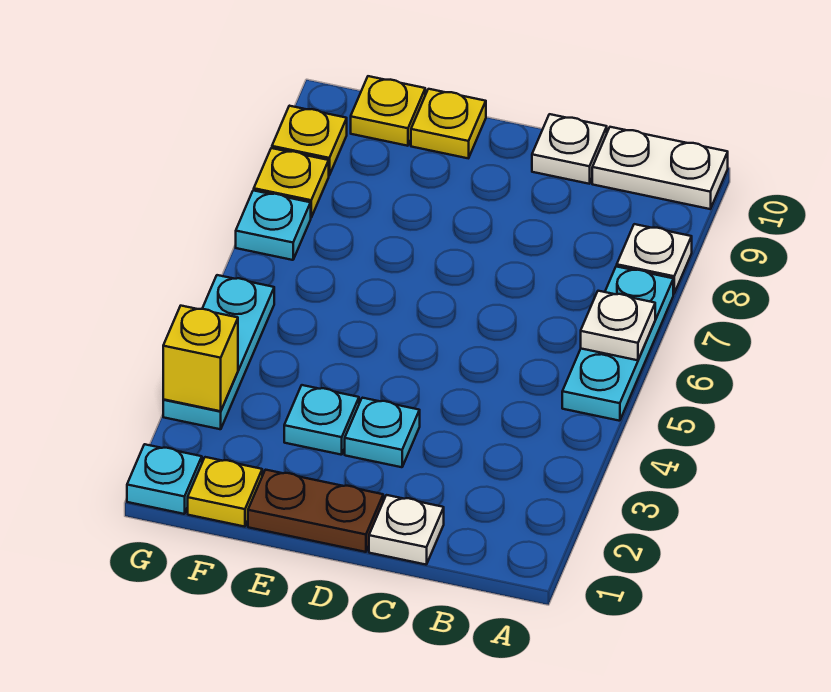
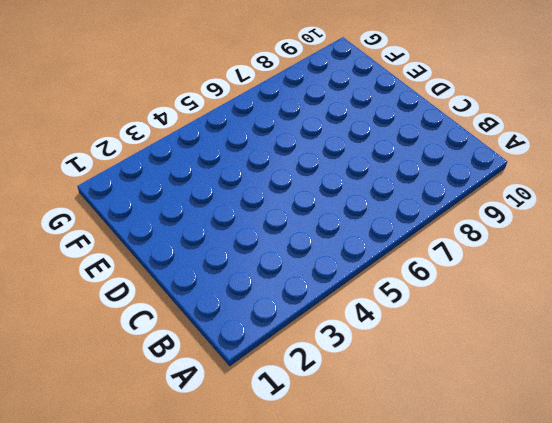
none -> cyan 1x3 plate [562,266,673,421]
none -> white 1x1 plate [617,224,692,294]
none -> white 1x2 plate [592,127,728,209]

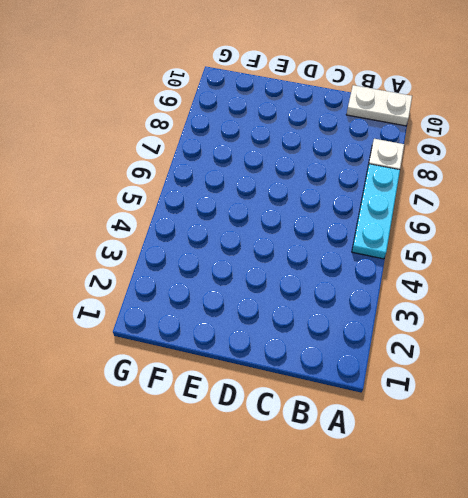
none -> white 1x1 plate [369,495,444,565]
none -> white 1x1 plate [532,114,607,184]
none -> brown 1x2 plate [248,470,383,552]

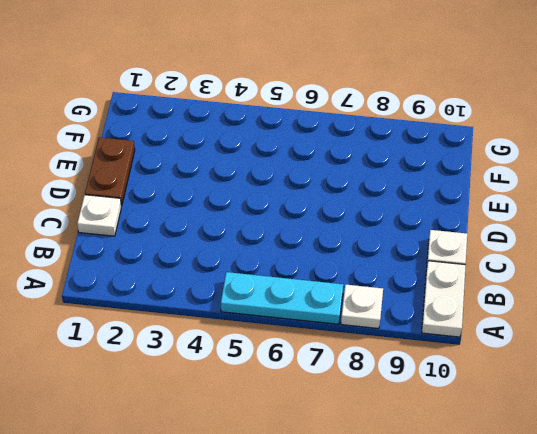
none -> cyan 1x1 plate [345,398,420,467]
none -> cyan 1x1 plate [284,385,359,455]
none -> yellow 1x1 plate [411,89,486,158]

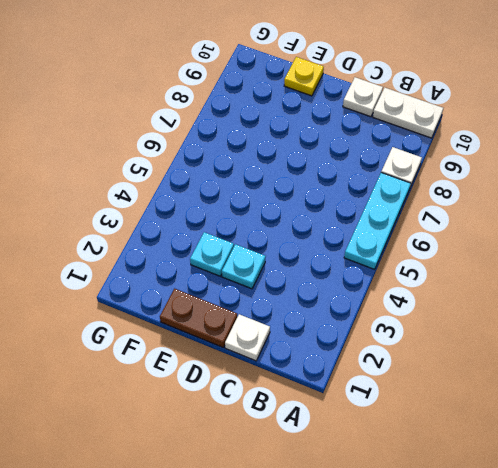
none -> yellow 1x1 plate [188,457,262,527]
none -> yellow 1x1 plate [351,76,425,146]
none -> cyan 1x1 plate [127,444,202,514]

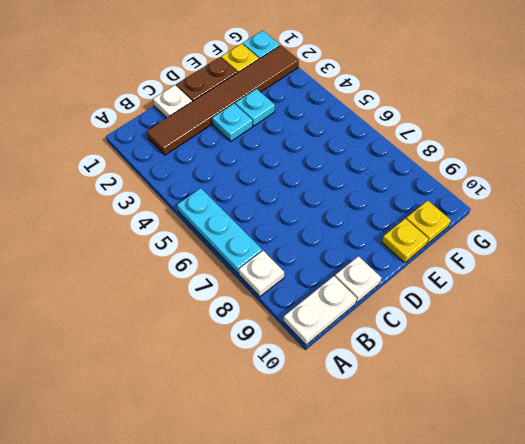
brown 1x6 tile [146,45,299,155] -> none
none -> cyan 1x3 plate [163,275,274,429]
none -> cyan 1x1 plate [236,190,311,260]
none -> yellow 1x1 plate [254,148,329,217]

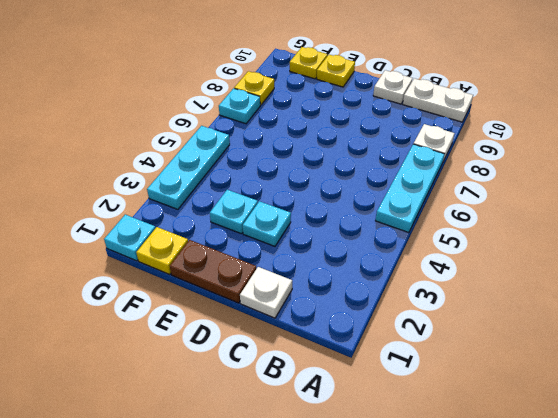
none -> yellow 1x1 plate [272,106,347,175]
none -> white 1x1 plate [581,291,655,360]
none -> yellow 1x1 brick [163,306,238,411]

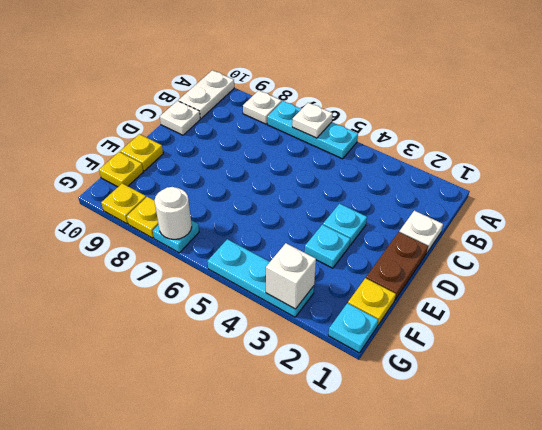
white 1x1 brick [266,243,316,309] -> yellow 1x1 brick [163,306,238,411]
white 1x1 round brick [155,187,192,239] -> none

